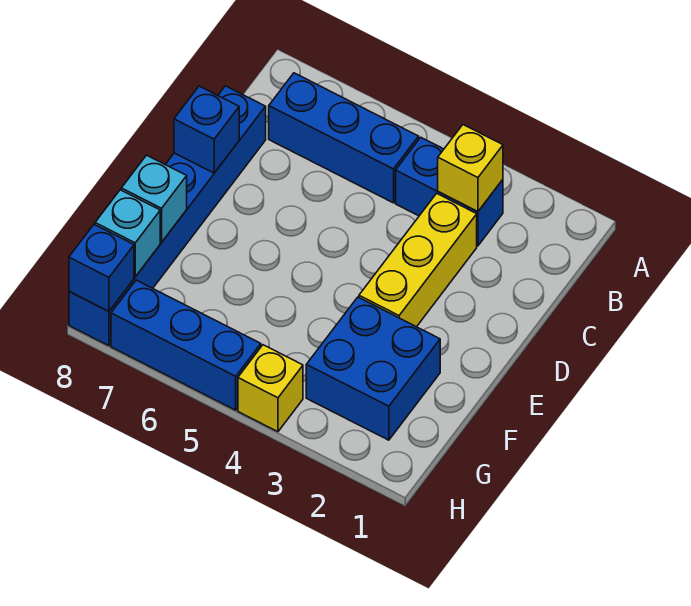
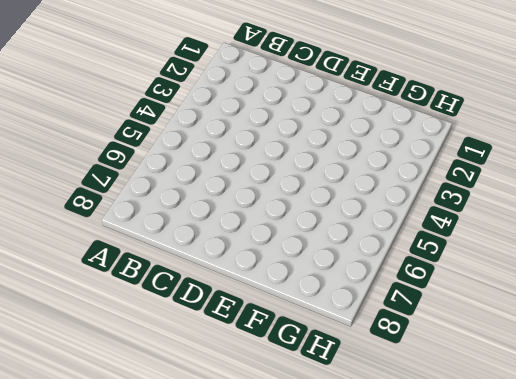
none -> blue 1x2 brick [396,137,503,246]
none -> blue 1x3 brick [269,73,419,203]
none -> yellow 1x3 brick [359,193,477,327]

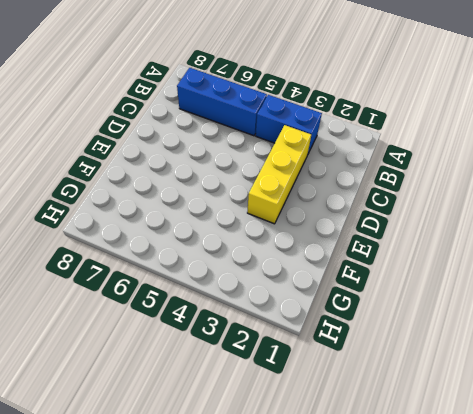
none -> blue 1x6 brick [69,86,266,346]
none -> blue 2x2 brick [306,297,440,440]
none -> yellow 1x1 brick [238,345,303,432]

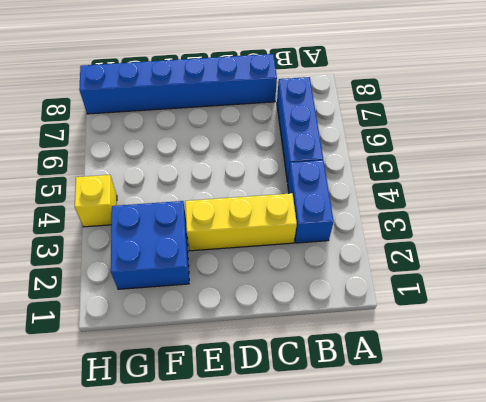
none -> blue 1x3 brick [111,280,261,410]
none -> yellow 1x1 brick [438,125,503,212]
none -> blue 1x1 brick [174,86,239,173]

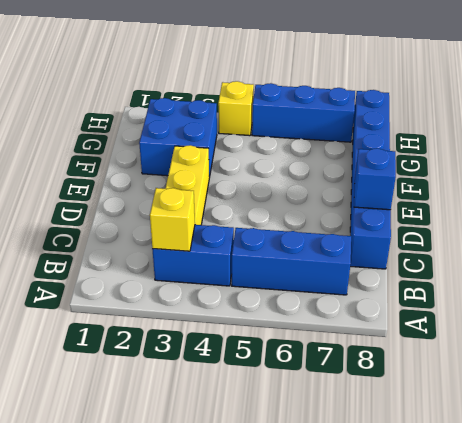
none -> cyan 1x1 brick [121,155,187,242]
none -> cyan 1x1 brick [95,190,160,277]
none -> blue 1x1 brick [69,225,134,311]

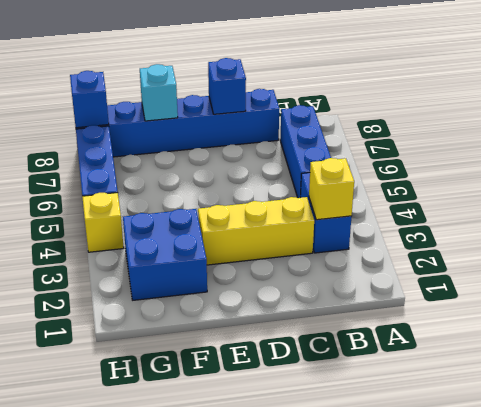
none -> cyan 1x1 brick [95,190,160,277]

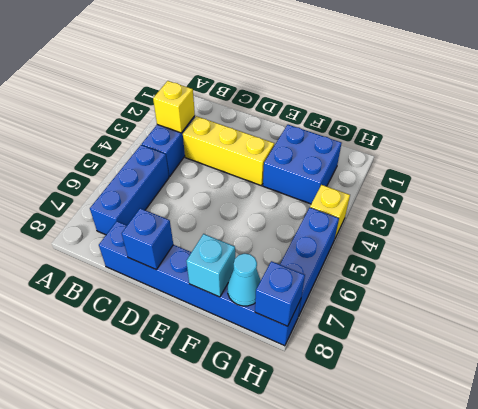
cyan 1x1 cone [228,254,261,306] -> cyan 1x1 brick [95,190,160,277]

